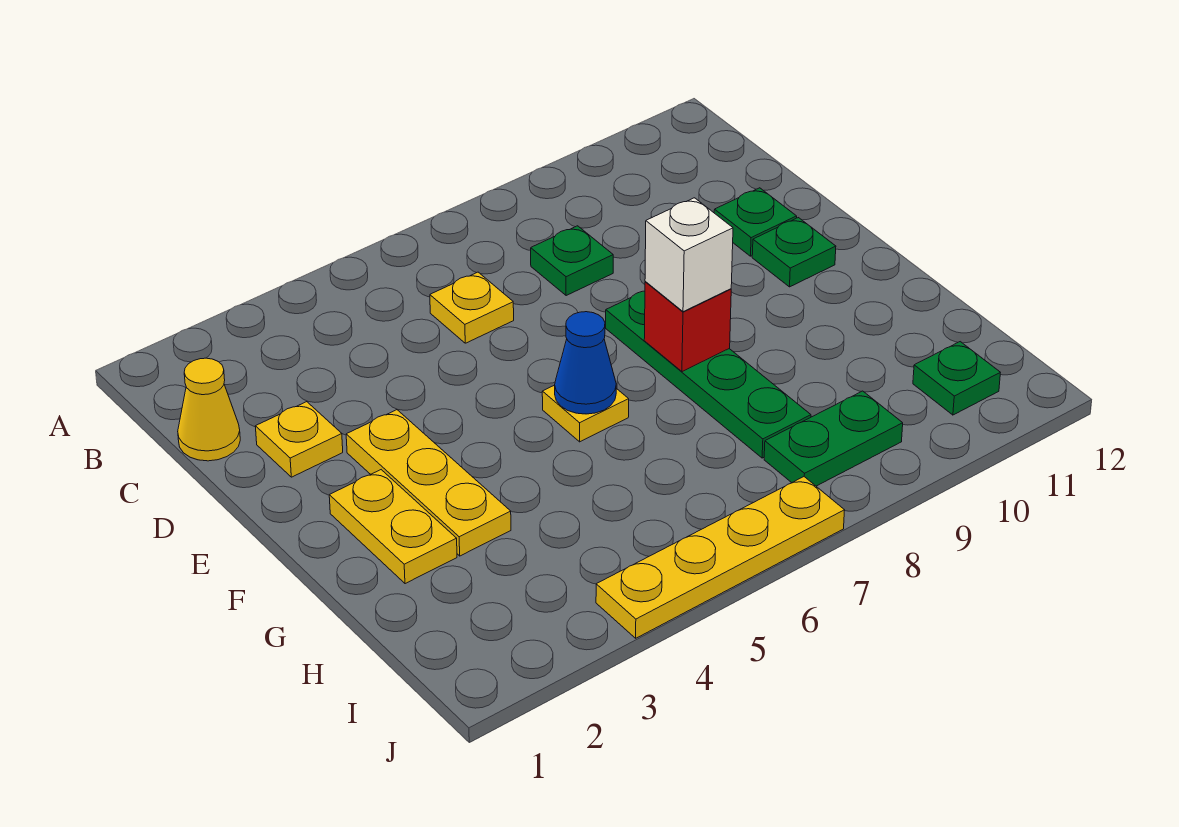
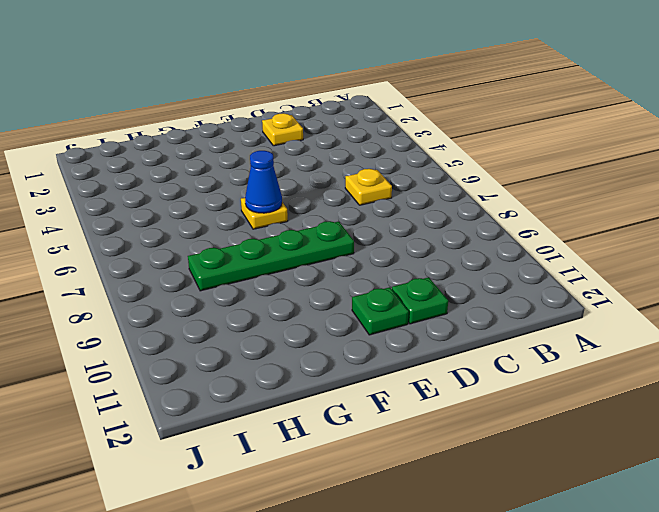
none -> yellow 1x1 cone [178,358,240,461]
none -> green 1x1 plate [531,226,613,296]
none -> yellow 1x3 plate [346,410,511,556]

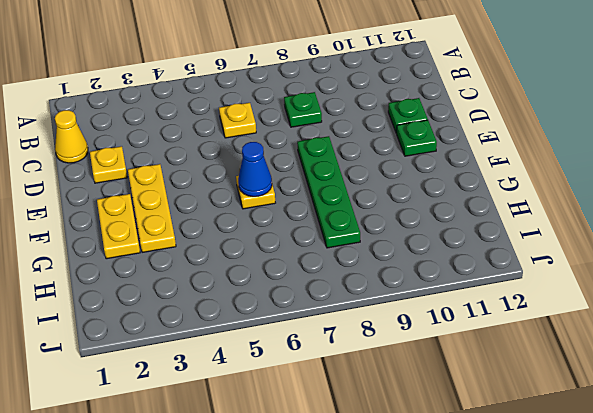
none -> green 1x2 plate [764,391,903,486]
none -> green 1x1 plate [913,342,1000,415]
none -> yellow 1x4 plate [596,477,845,638]

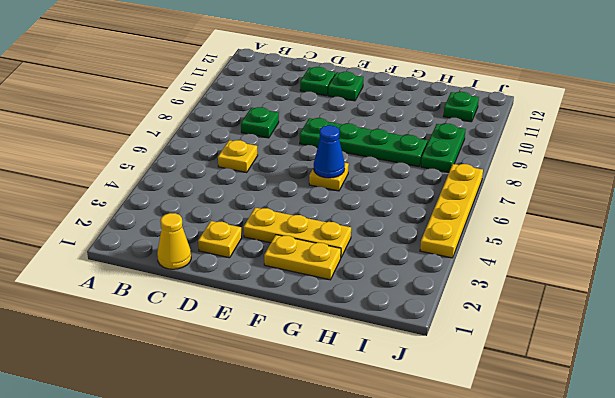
none -> red 1x1 brick [644,282,731,372]
none -> white 1x1 brick [645,198,733,312]

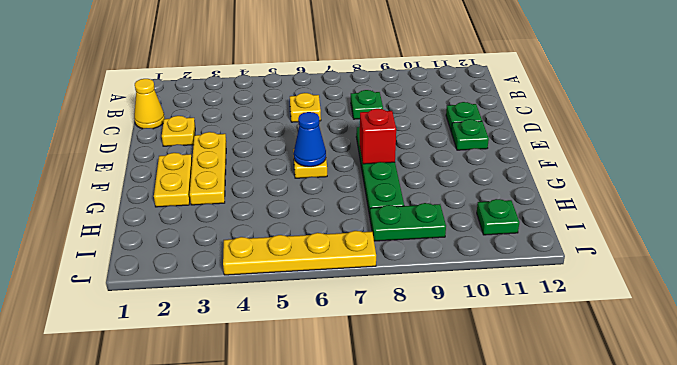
none -> white 1x1 brick [645,198,733,312]

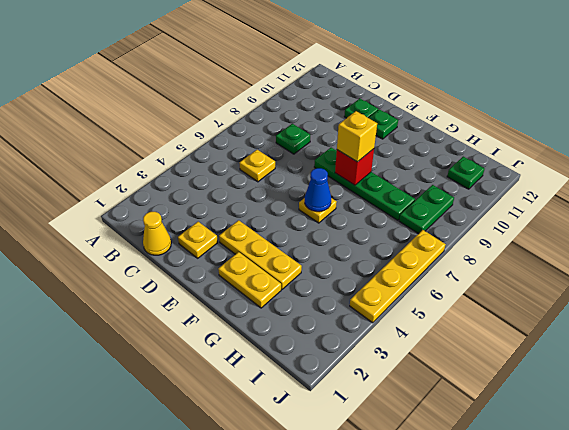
yellow 1x1 brick [337,111,377,162] -> white 1x1 brick [645,198,733,312]

